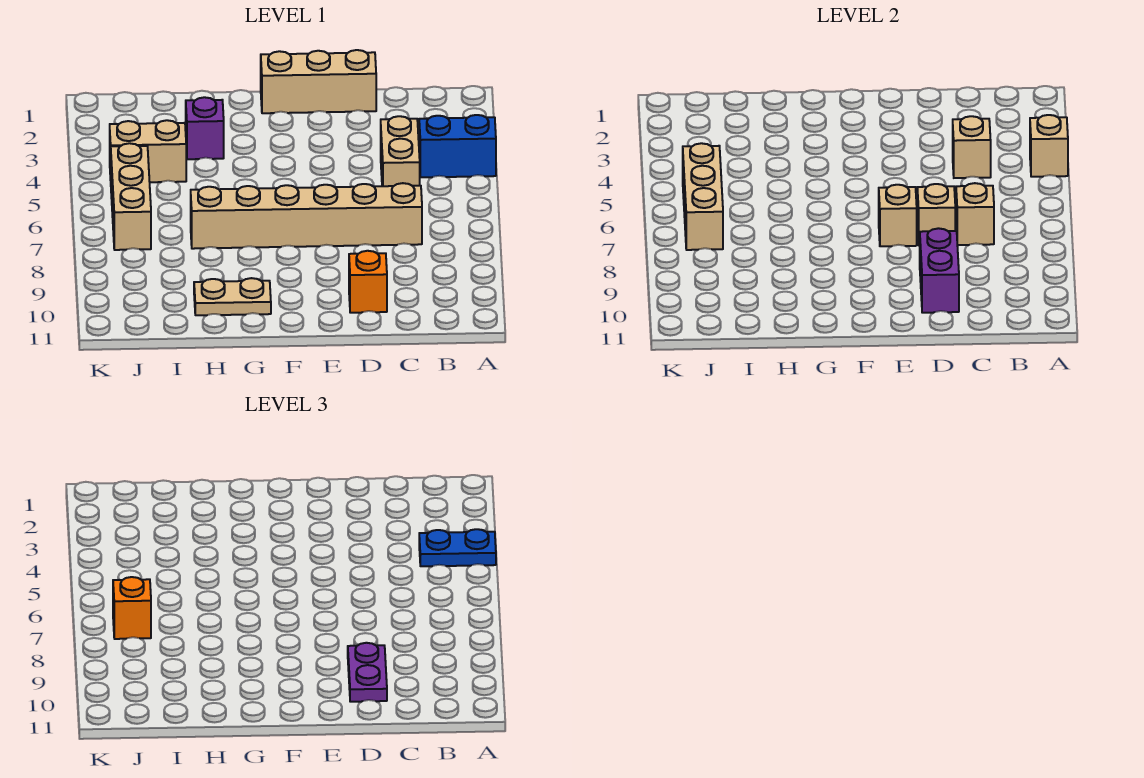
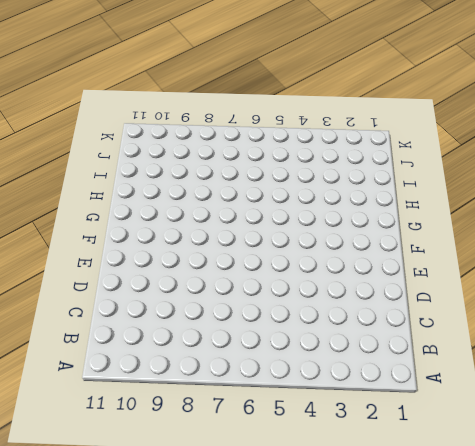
none -> blue 1x2 brick [419,115,496,177]
none -> tan 1x2 brick [381,116,420,186]
none -> tan 1x6 brick [191,183,422,249]

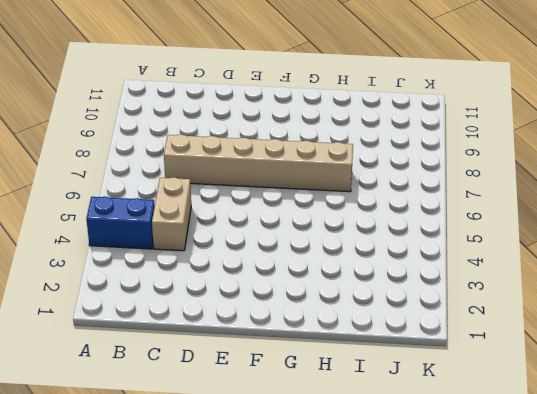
none -> tan 1x3 brick [261,50,376,113]
none -> orange 1x1 brick [349,251,387,313]
none -> tan 1x2 plate [194,278,271,315]

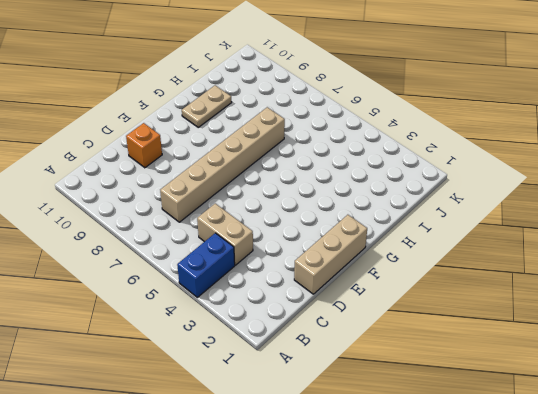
none -> purple 1x1 brick [186,97,224,159]
none -> tan 1x2 brick [110,120,186,182]
none -> tan 1x3 brick [111,143,151,250]

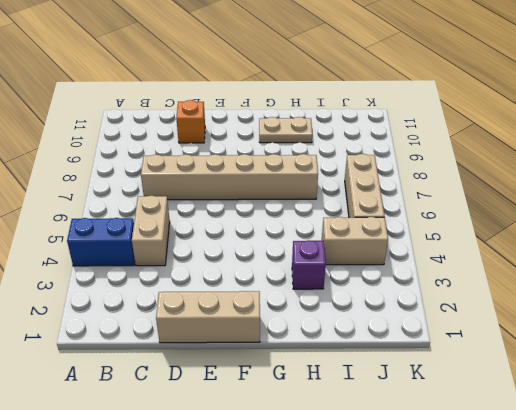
none -> tan 1x1 brick [1030,115,1068,177]
none -> tan 1x1 brick [953,116,991,178]
none -> tan 1x1 brick [956,183,994,245]

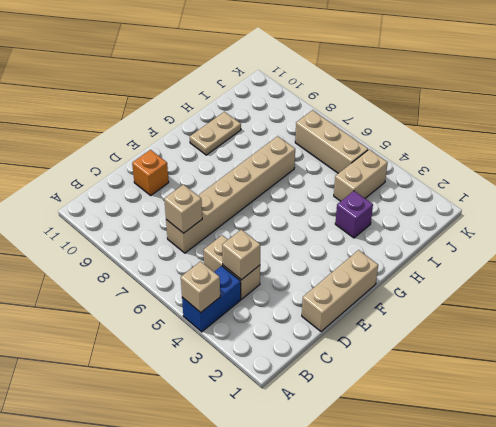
none -> tan 1x1 brick [917,184,955,246]
none -> purple 1x2 brick [920,228,959,313]
none -> tan 1x1 brick [879,185,917,246]

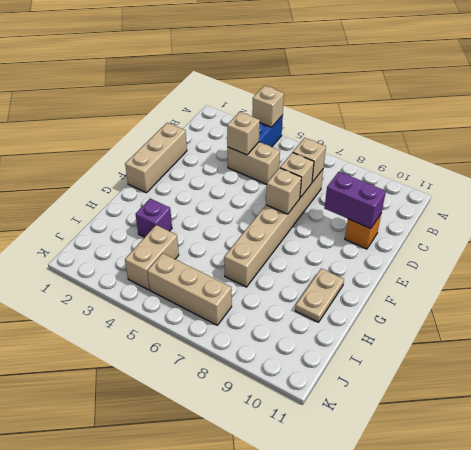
none -> tan 1x3 brick [683,143,723,250]
none -> blue 1x2 plate [419,529,496,566]
none -> purple 1x2 plate [348,643,387,702]

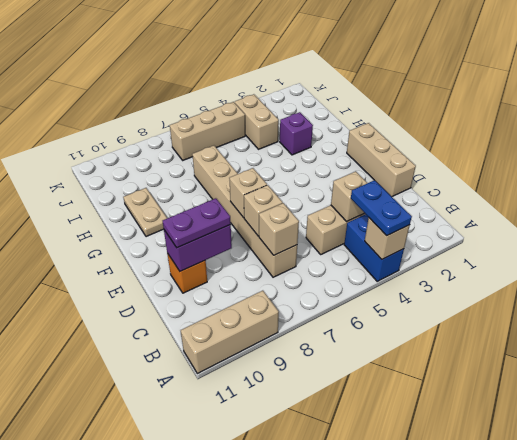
tan 1x3 brick [181,291,279,374] -> tan 1x3 brick moved to [683,143,723,250]
none -> orange 1x1 brick [113,577,151,639]

